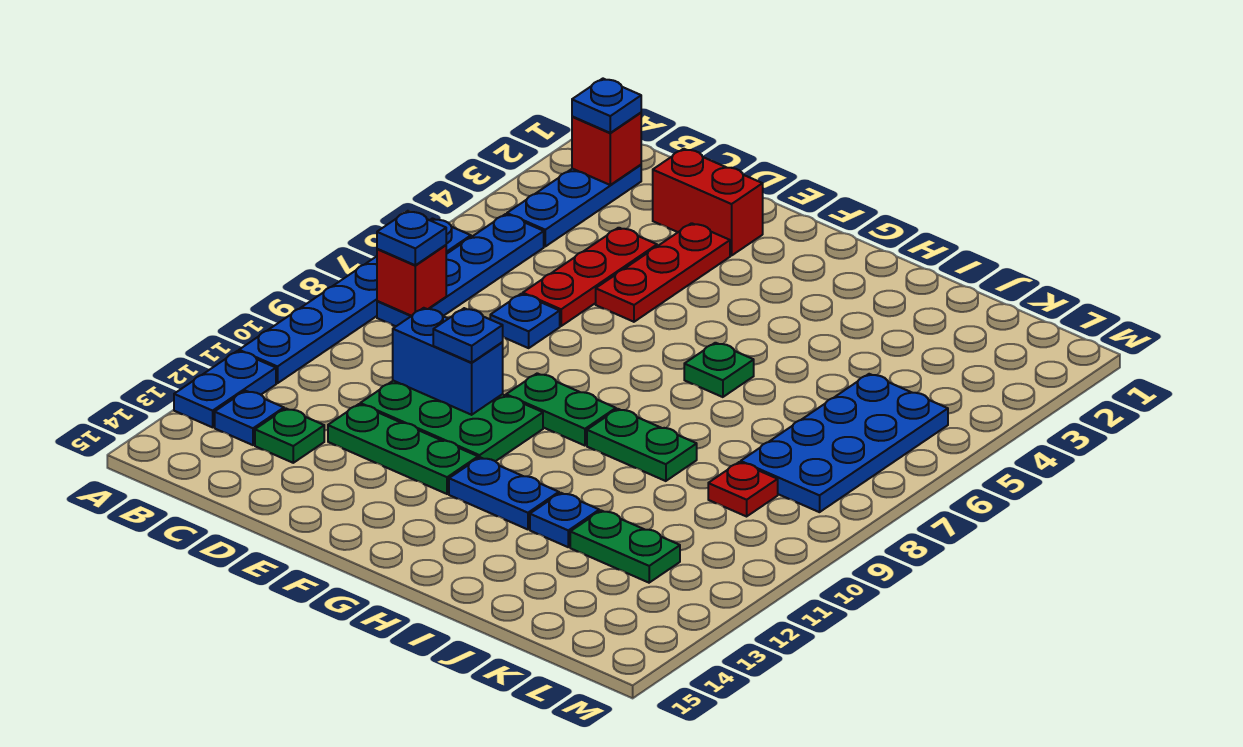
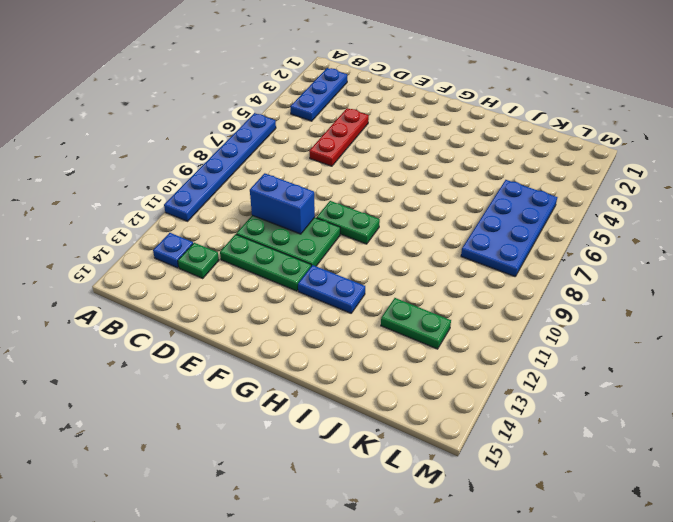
none -> blue 1x2 plate [174,351,276,427]
none -> blue 1x4 plate [377,214,544,326]
none -> red 1x2 brick [653,149,763,256]

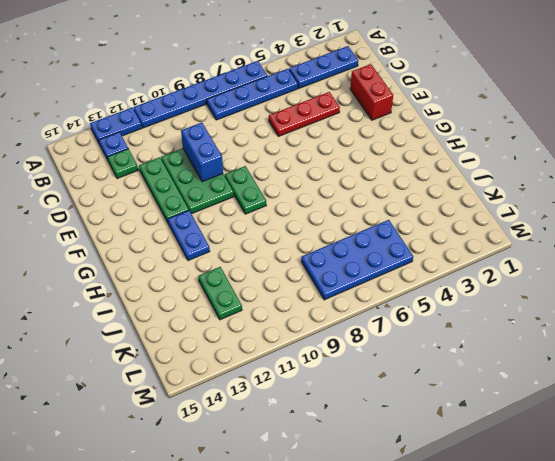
none -> blue 1x1 plate [490,294,560,348]
none -> red 1x3 plate [596,223,730,322]
none -> green 1x1 plate [684,343,754,397]

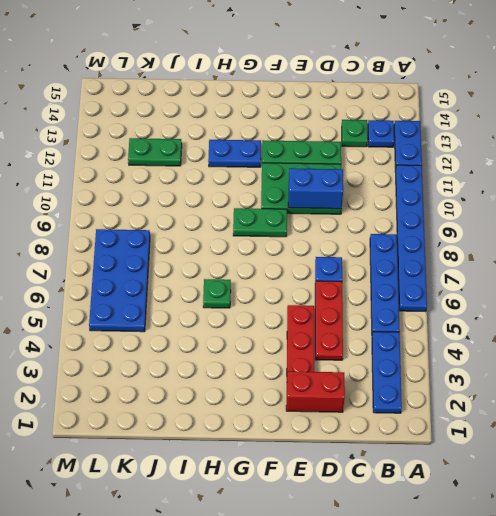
none -> green 1x2 plate [587,409,697,481]
none -> blue 1x1 plate [530,493,599,547]
none -> red 1x1 plate [708,462,778,516]

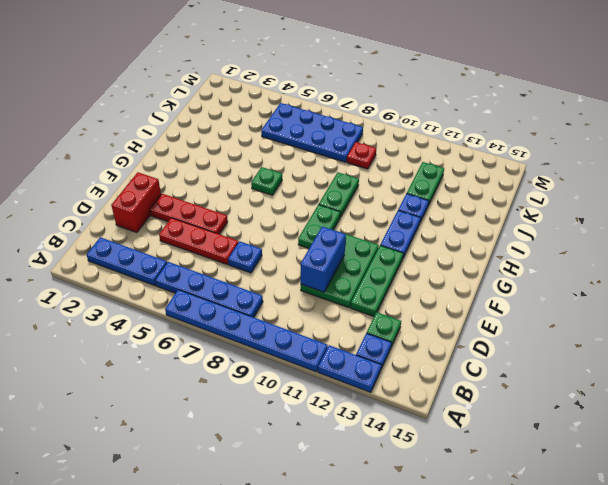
none -> red 1x1 brick [572,113,641,185]
none -> red 1x1 brick [377,245,446,316]
none -> blue 1x1 plate [572,79,641,133]

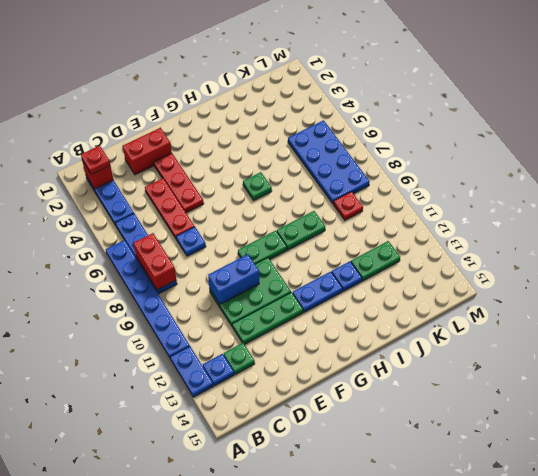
red 1x1 plate [81,146,110,175] -> blue 1x1 plate [572,79,641,133]
red 1x2 brick [134,233,176,290] -> red 1x1 brick [377,245,446,316]
none -> blue 1x1 plate [377,211,446,265]
none -> blue 1x1 plate [433,308,503,363]

